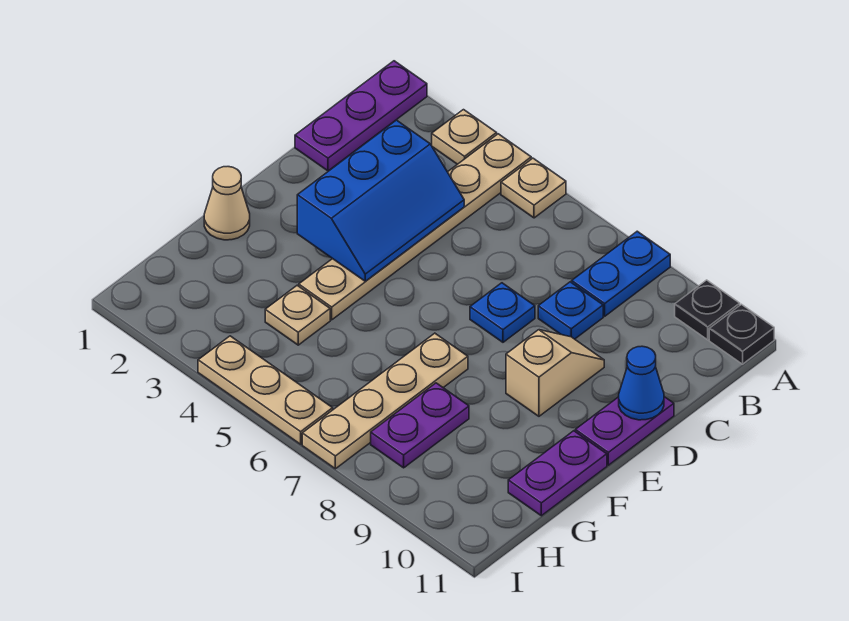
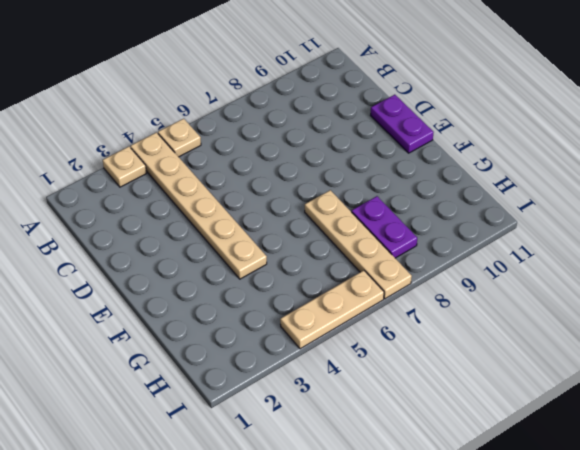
none -> purple 1x3 plate [295,61,427,171]
none -> blue 1x2 plate [572,231,670,316]
none -> black 1x1 plate [675,280,740,340]

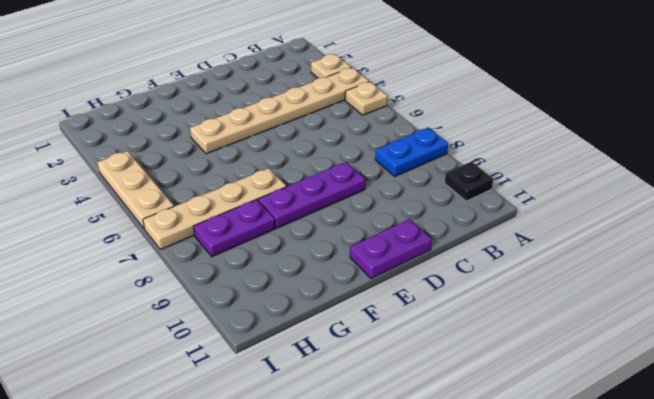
purple 1x3 plate [258,162,365,228] -> purple 1x3 plate moved to [295,61,427,171]
none -> black 1x1 plate [709,304,774,364]
none -> blue 1x1 plate [538,282,603,339]
none -> blue 1x1 plate [470,283,535,342]

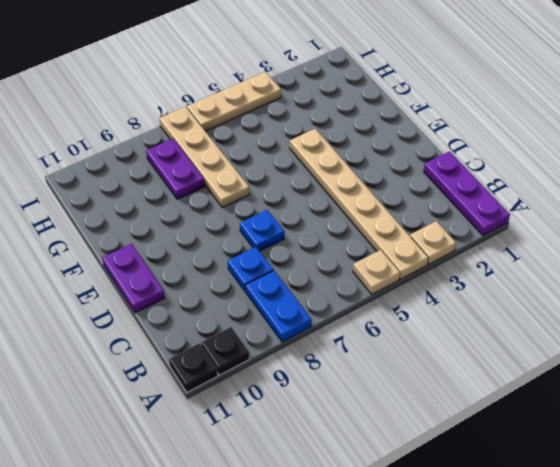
none -> tan 1x2 slope [506,330,604,416]
none -> tan 1x1 cone [204,167,250,240]
none -> purple 1x2 plate [508,431,607,516]

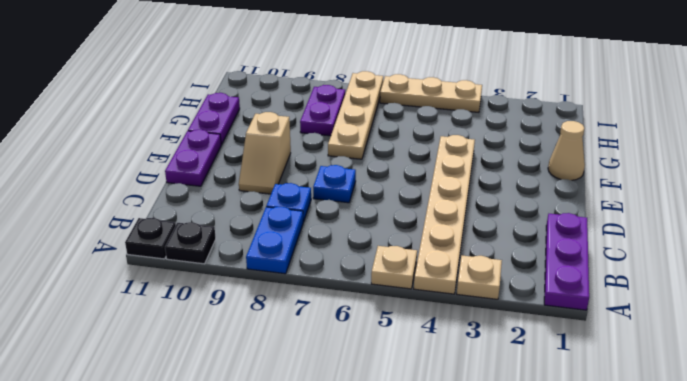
none -> tan 1x1 plate [265,286,330,345]
none -> blue 2x3 slope [297,120,464,281]
none -> blue 1x1 cone [619,346,664,420]

